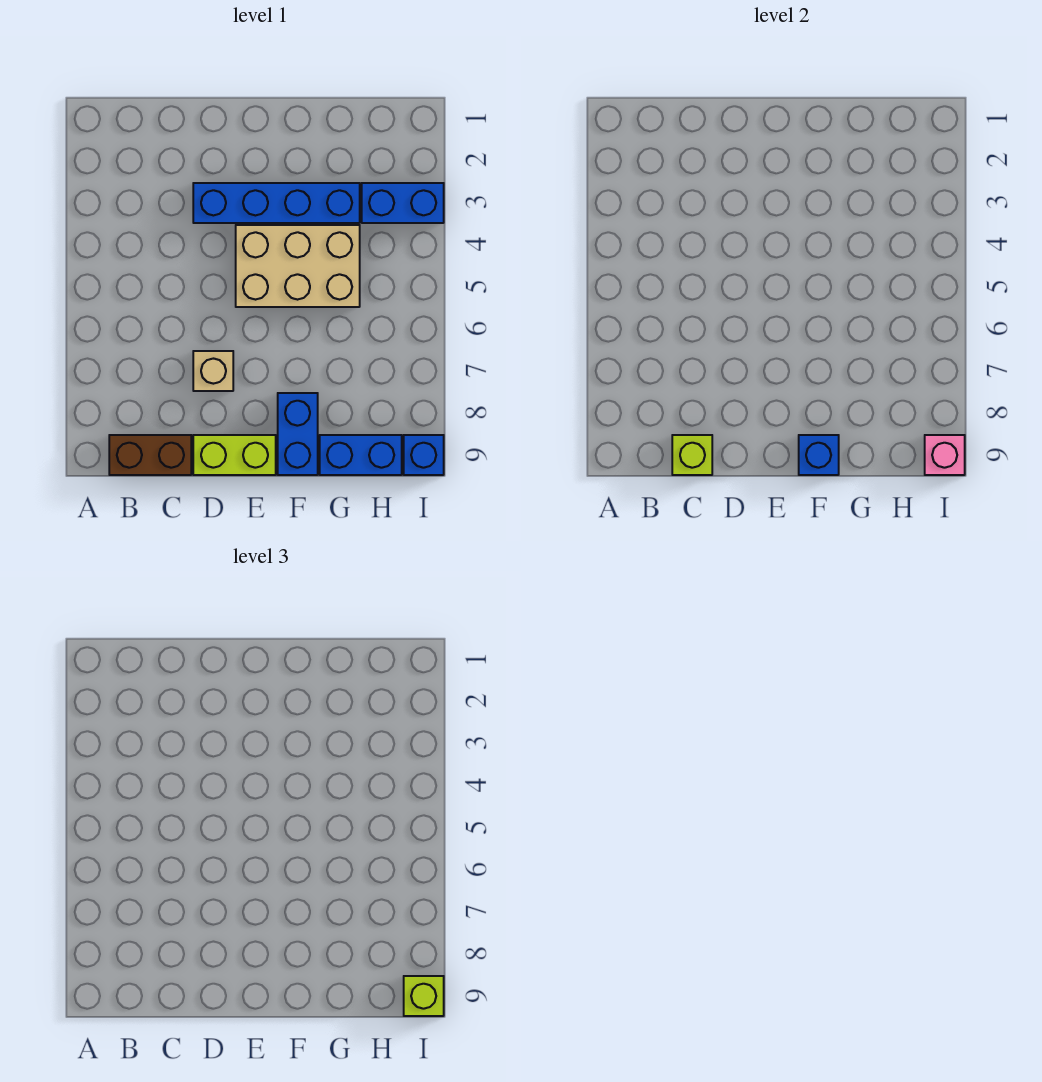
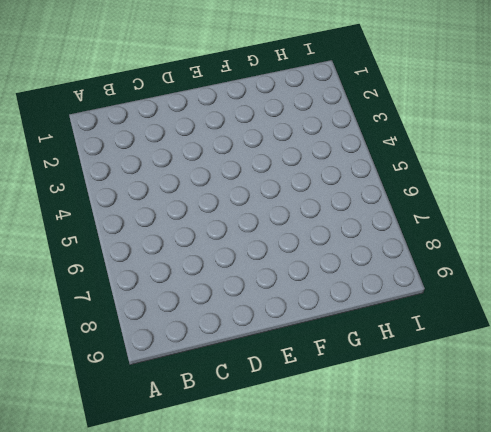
none -> brown 1x2 brick [109,435,191,475]
none -> blue 1x4 brick [193,183,360,223]
none -> tan 1x1 brick [193,351,233,391]

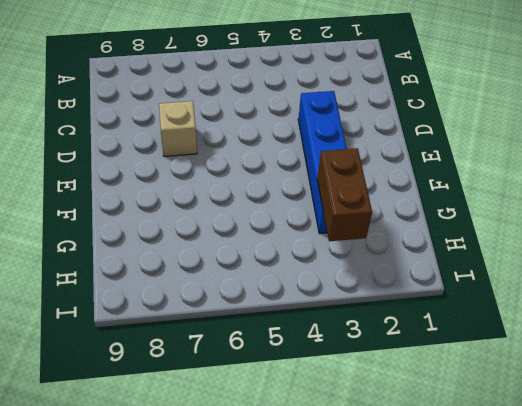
brown 1x2 brick [317,148,372,241] -> brown 1x2 brick moved to [109,435,191,475]
none -> lime 1x2 brick [193,435,276,475]
none -> tan 2x3 brick [236,225,360,307]
none -> blue 1x2 brick [278,393,318,475]

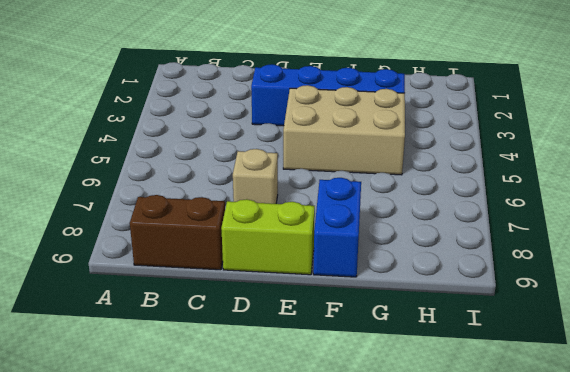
none -> blue 1x2 brick [320,435,402,475]
none -> blue 1x2 brick [362,183,444,223]
none -> blue 1x1 brick [404,435,444,475]

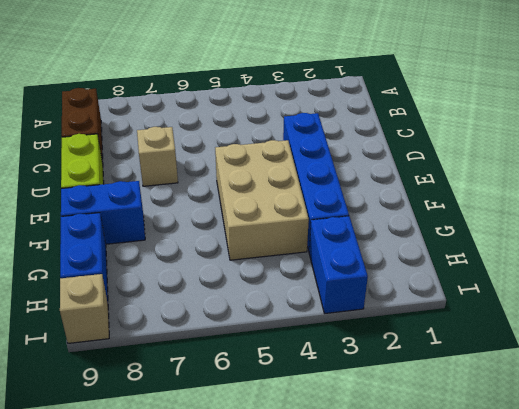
tan 1x1 brick [60,274,109,343] -> blue 1x1 brick [404,435,444,475]
none -> lime 1x1 brick [672,435,712,475]
none -> blue 1x1 brick [799,435,839,475]
none -> pink 1x1 brick [925,435,965,475]

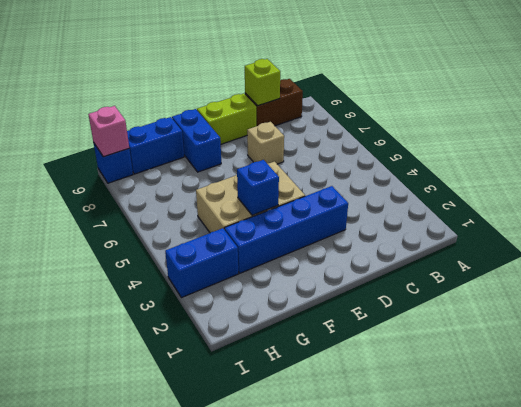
blue 1x1 brick [237,160,279,215] -> blue 1x1 brick moved to [799,435,839,475]
none -> lime 1x1 brick [404,976,444,1016]

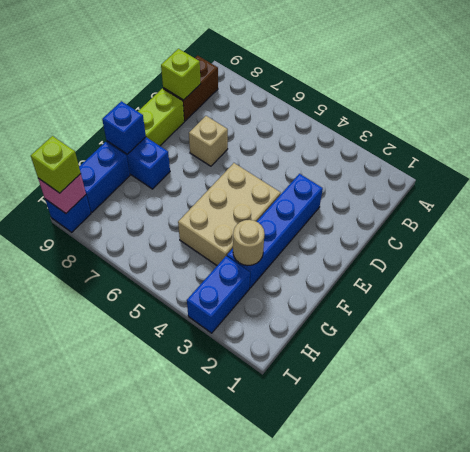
tan 1x1 round brick [233,220,265,266] -> none

